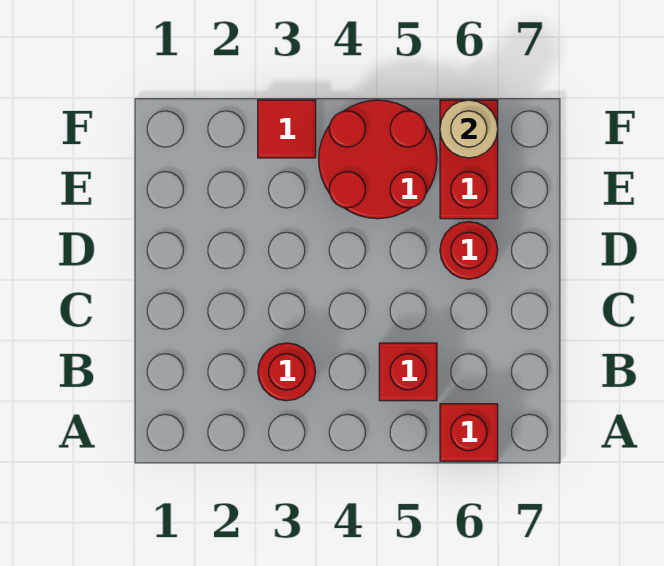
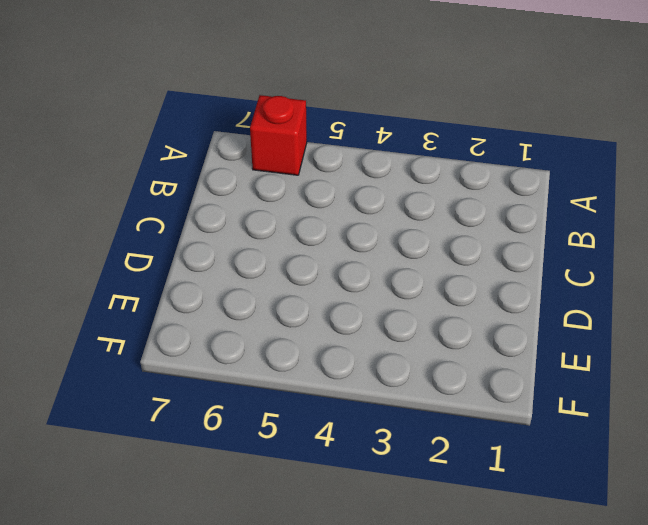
none -> red 1x1 round brick [258,343,316,401]
none -> red 1x1 brick [379,343,437,401]

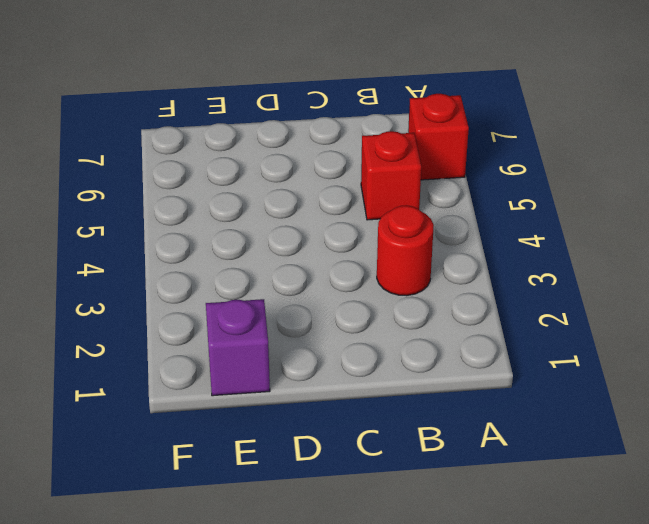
purple 1x1 brick [206,299,270,396] -> none
none -> red 1x1 round brick [440,222,498,279]
none -> red 2x2 round brick [319,100,437,219]

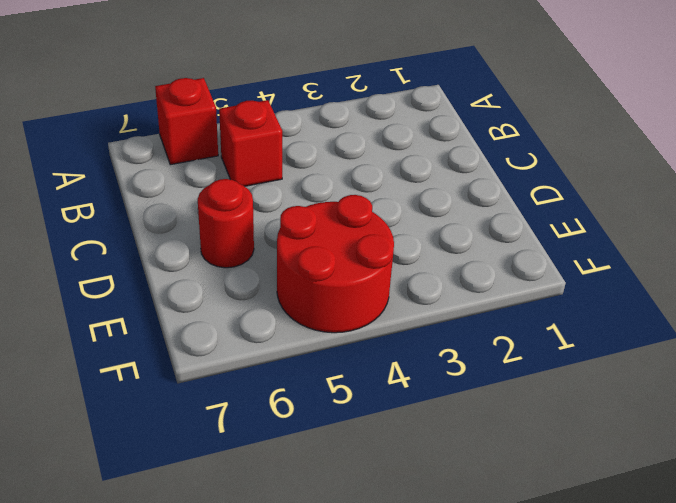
none -> red 1x1 round brick [258,343,316,401]
none -> red 1x2 brick [440,100,498,219]

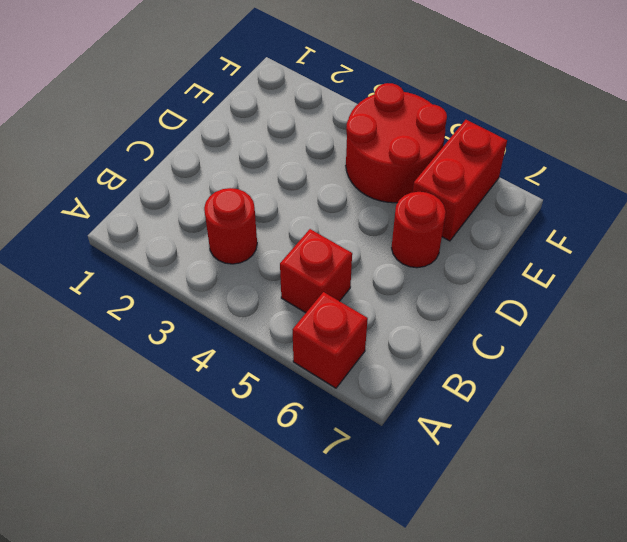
none -> red 1x1 tile [258,100,316,158]
none -> tan 1x1 round brick [440,100,498,158]

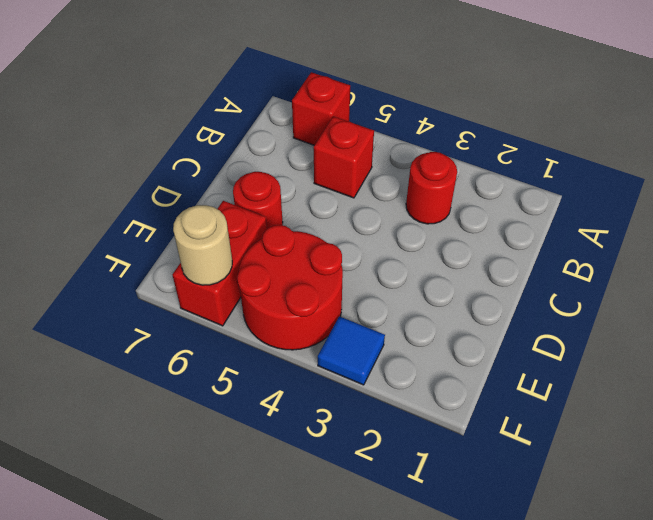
blue 1x1 tile [318,316,385,385] -> red 1x1 tile [258,100,316,158]

